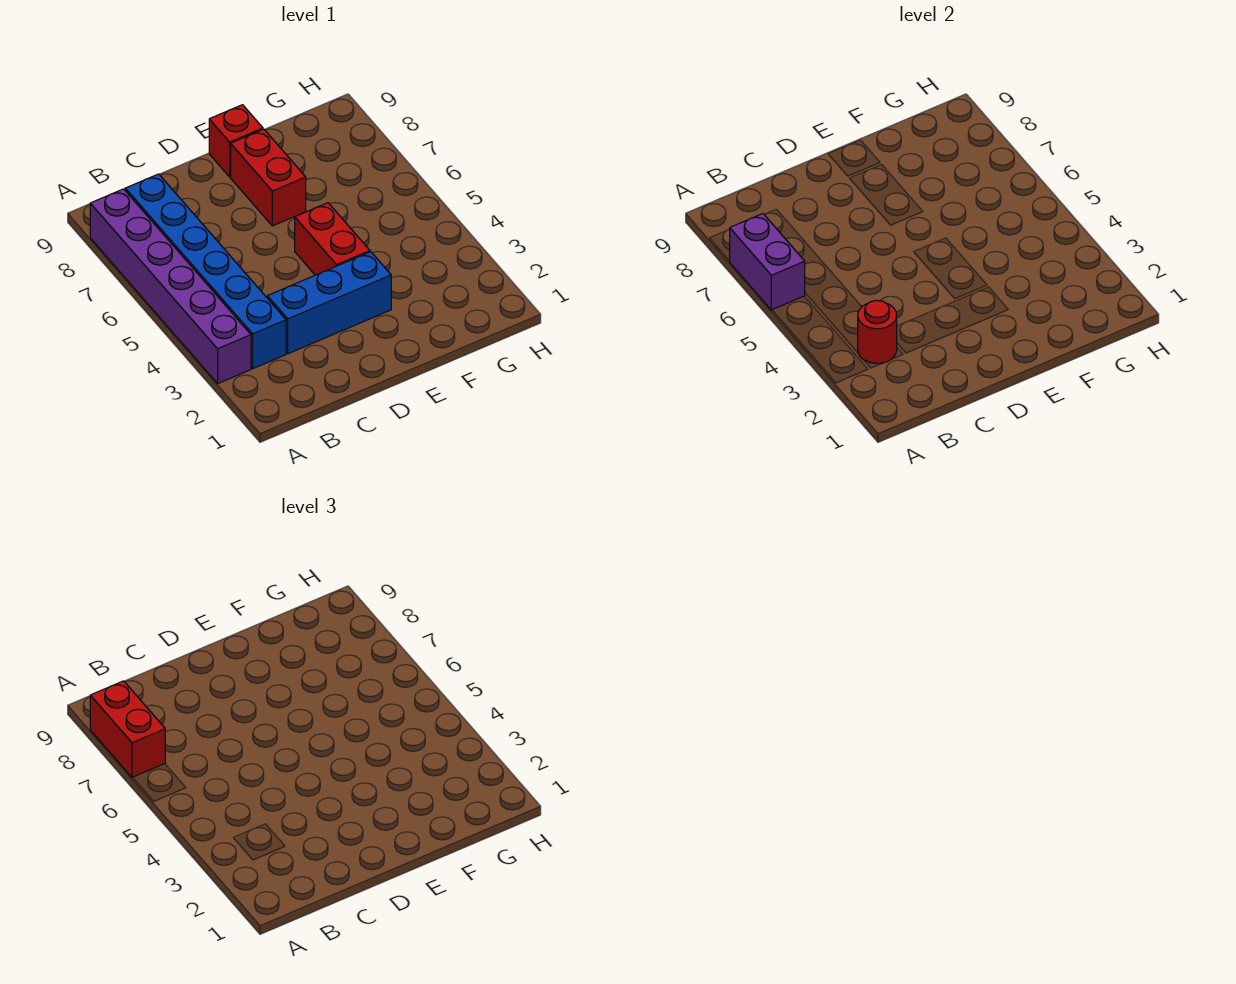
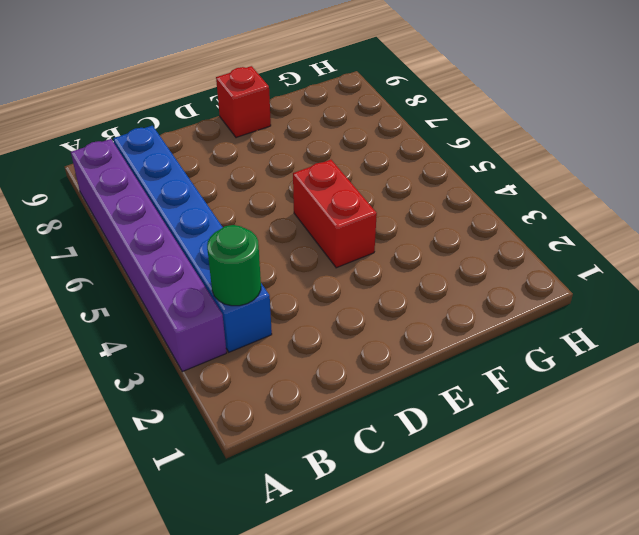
green 1x1 round brick [207,225,261,306] -> red 1x1 round brick [858,300,897,363]
none -> blue 1x3 brick [267,252,391,354]
none -> red 1x2 brick [231,129,306,226]

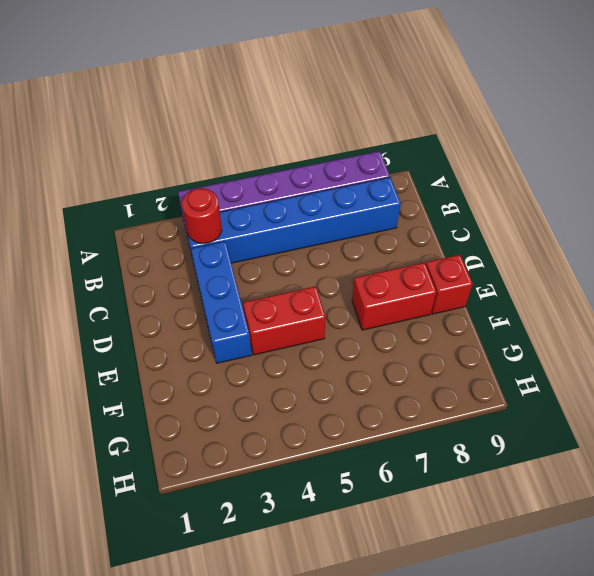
none -> purple 1x2 brick [730,214,805,310]
none -> red 1x2 brick [90,681,165,778]

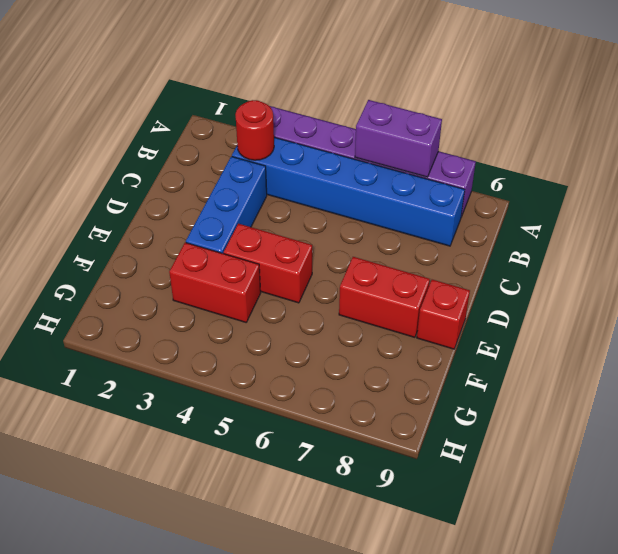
red 1x2 brick [169,243,261,322] -> red 1x2 brick moved to [90,681,165,778]

